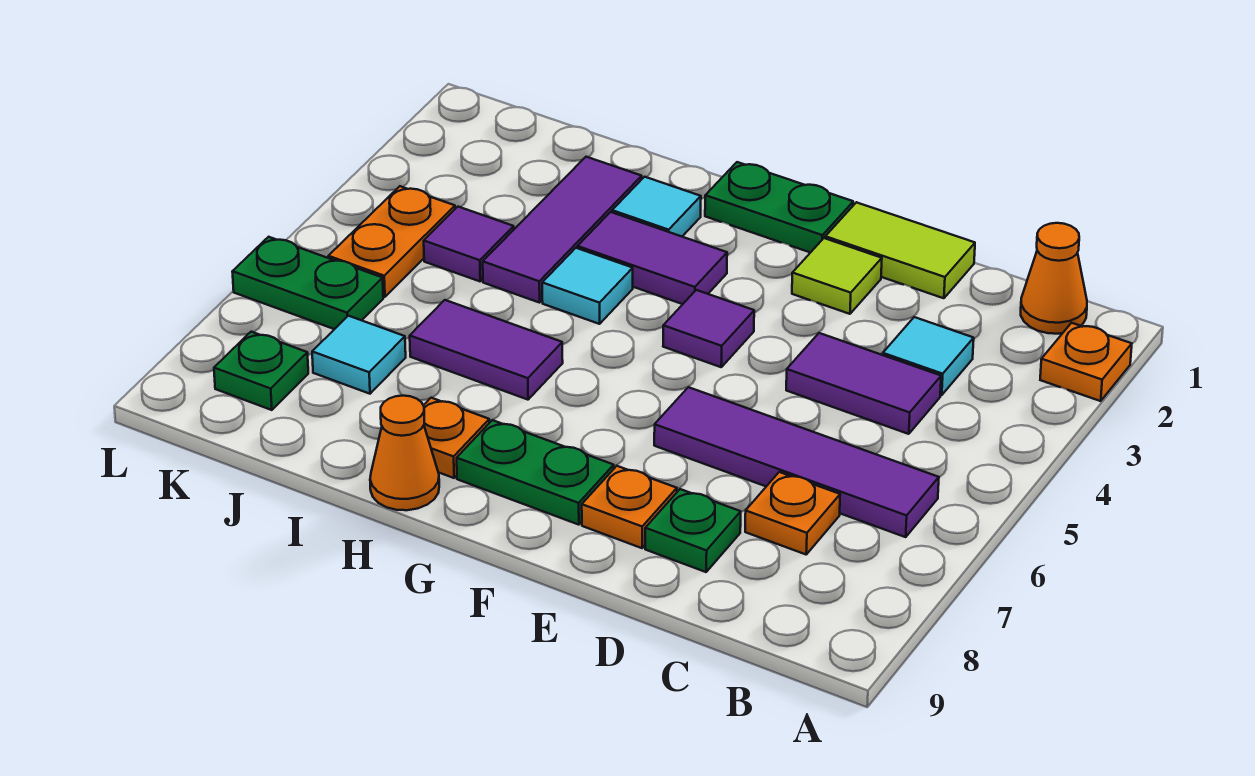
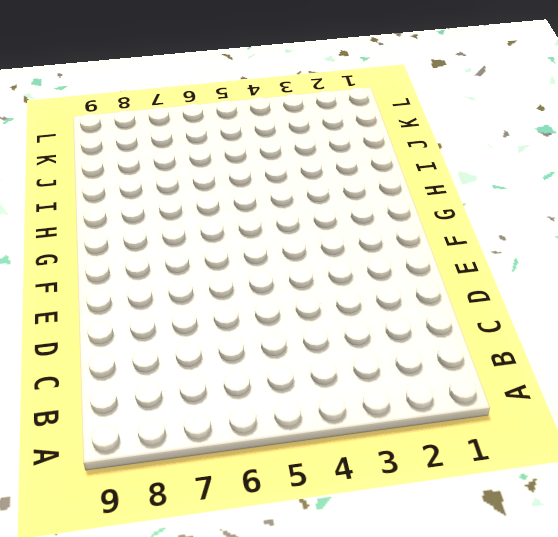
none -> orange 1x1 plate [1040,323,1132,401]
none -> orange 1x1 cone [1021,223,1087,334]
none -> purple 1x4 tile [654,387,939,537]

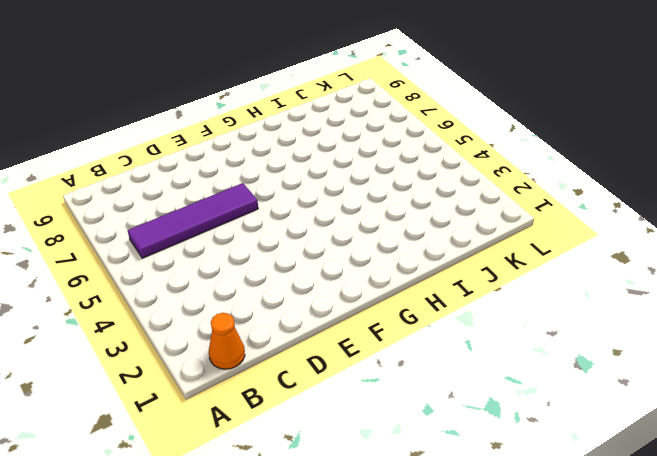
none -> orange 1x1 plate [1040,323,1132,401]
none -> cyan 1x1 tile [883,317,974,395]
none -> purple 1x2 tile [786,333,941,434]

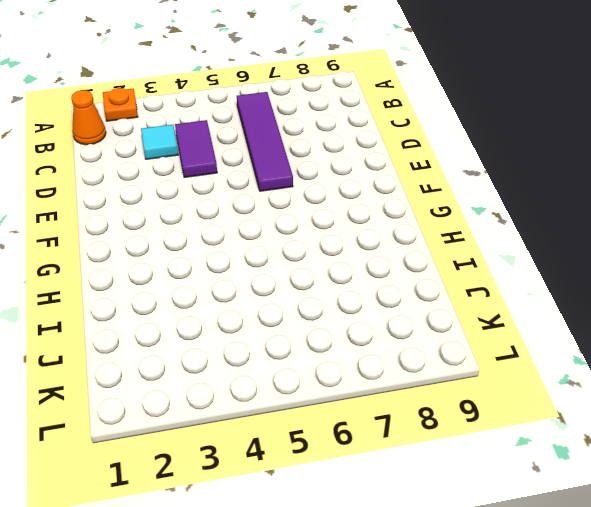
none -> orange 1x1 plate [745,472,840,554]
none -> lime 1x2 tile [825,202,975,298]
none -> green 1x1 plate [645,489,741,572]

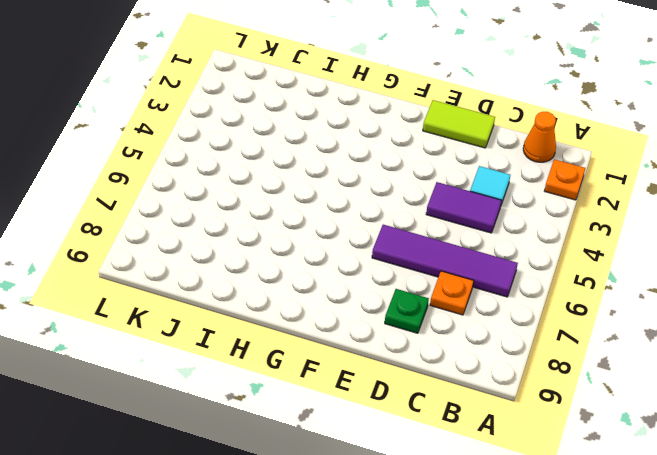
none -> lime 1x1 tile [792,238,882,314]
none -> orange 1x1 plate [582,466,677,548]
none -> green 1x2 plate [705,162,853,253]

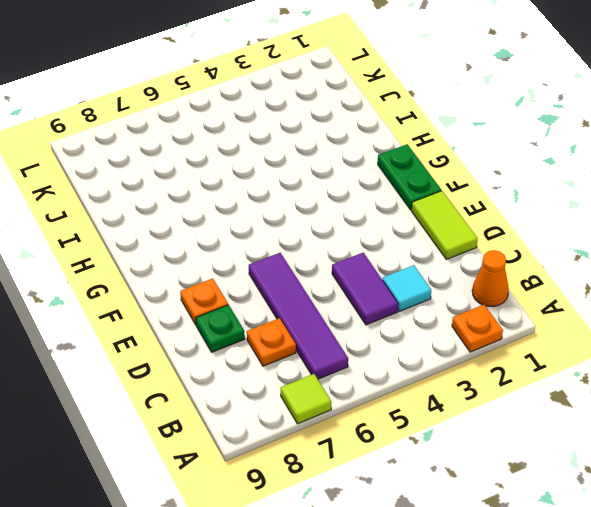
lime 1x1 tile [281,374,331,424] -> lime 1x1 tile moved to [792,238,882,314]
none -> purple 1x1 tile [663,290,754,367]
none -> green 1x2 plate [457,420,614,525]
none -> purple 1x2 tile [577,212,727,304]

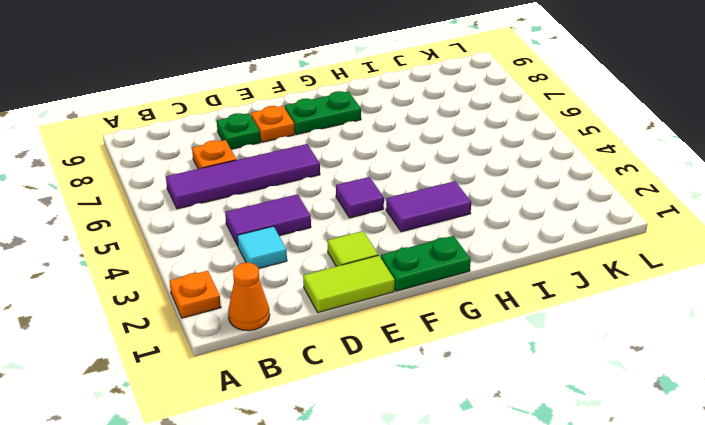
none -> cyan 1x1 tile [612,177,701,236]
none -> cyan 1x1 tile [542,248,633,324]
none -> purple 1x2 tile [410,300,563,400]

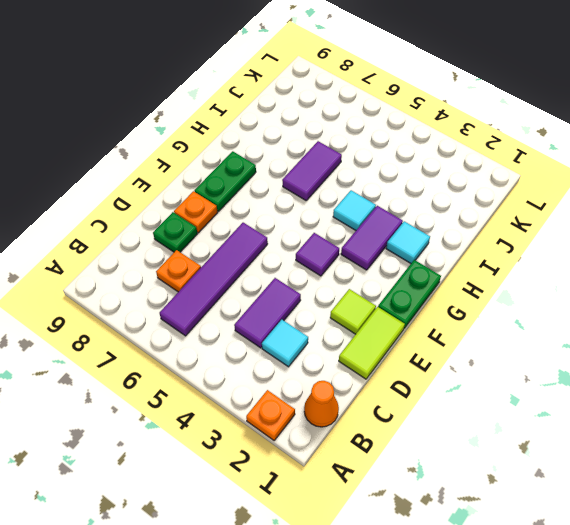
none -> orange 1x1 plate [423,398,489,478]
none -> orange 1x1 cone [370,396,439,510]
none -> purple 1x3 tile [483,157,642,303]

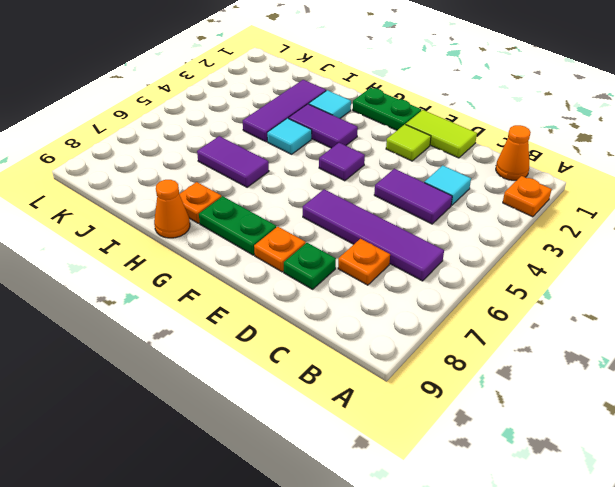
none -> purple 1x1 tile [424,207,514,281]
none -> cyan 1x1 tile [312,316,406,394]
none -> orange 1x2 plate [328,186,455,297]

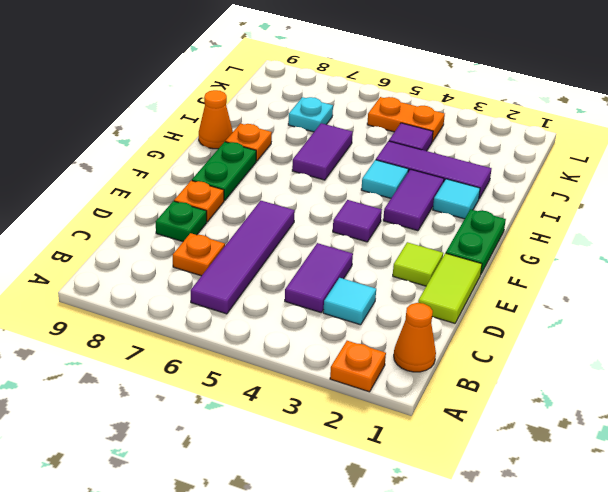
cyan 1x1 plate [288,97,333,132] -> cyan 1x1 tile [312,316,406,394]
none -> green 1x2 plate [232,237,383,329]
none -> green 1x1 plate [214,332,308,410]

